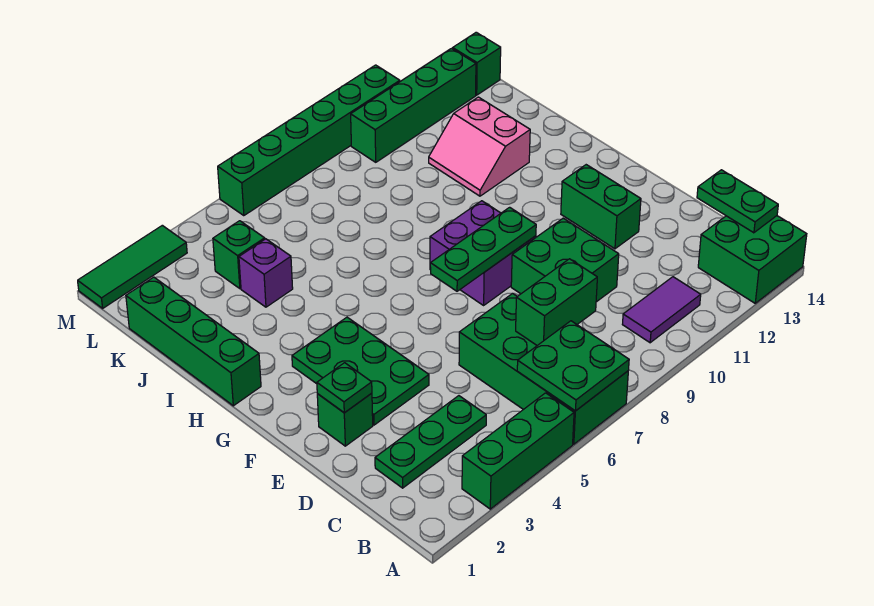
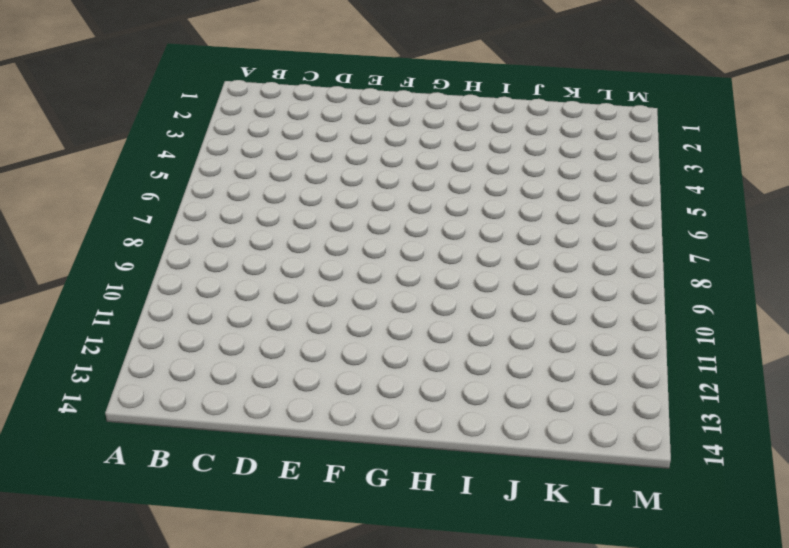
none -> green 1x3 brick [462,393,574,509]
none -> green 2x4 brick [459,293,628,444]
none -> green 2x2 brick [698,216,807,303]

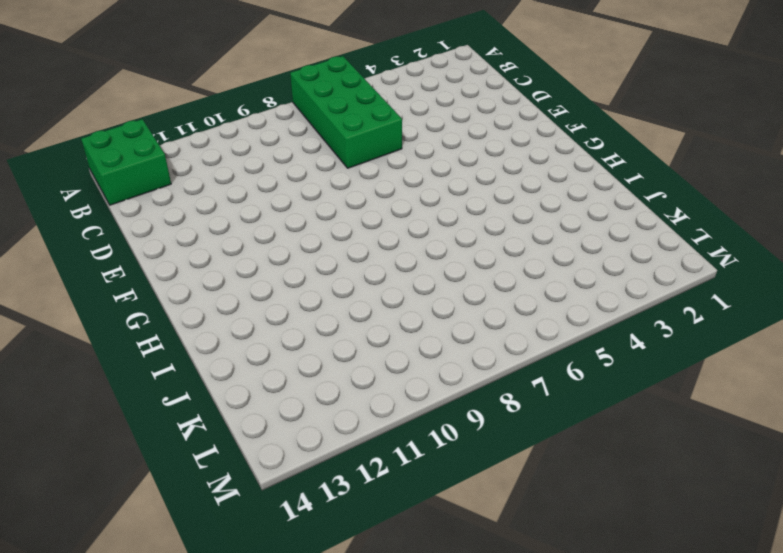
none -> green 1x3 brick [462,393,574,509]
none -> purple 1x2 tile [622,277,701,343]
none -> green 1x3 plate [375,396,486,488]

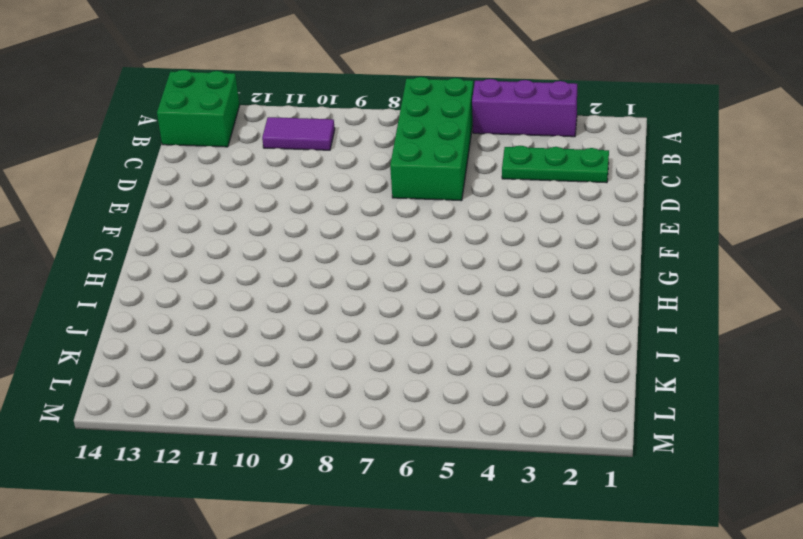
purple 1x3 brick [472,79,577,137] -> green 1x3 brick [462,393,574,509]
none -> green 2x2 brick [511,218,619,302]
none -> green 1x1 brick [317,393,373,446]
none -> green 2x3 plate [292,317,429,425]

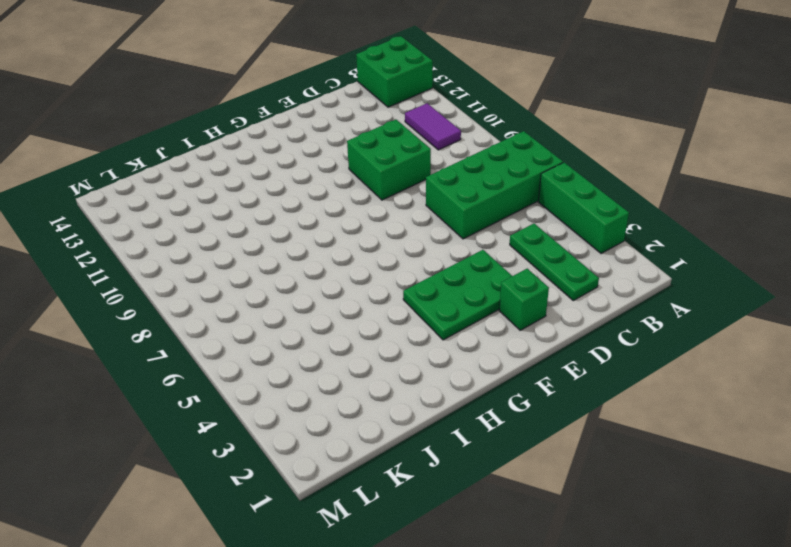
none -> green 1x2 brick [561,165,641,249]
none -> purple 2x2 brick [430,201,536,305]
none -> green 1x4 brick [126,277,261,406]

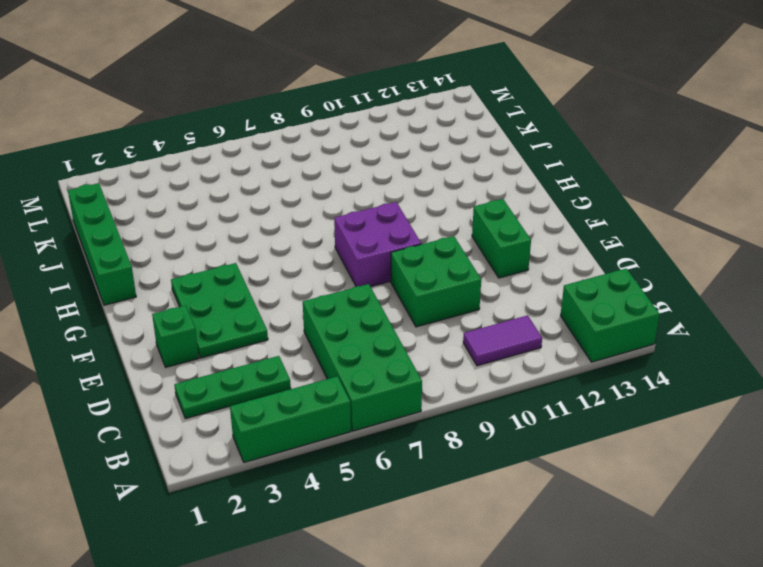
none -> pink 2x2 slope [429,97,530,196]
none -> purple 1x1 brick [239,239,293,307]
none -> green 1x1 brick [213,221,265,289]

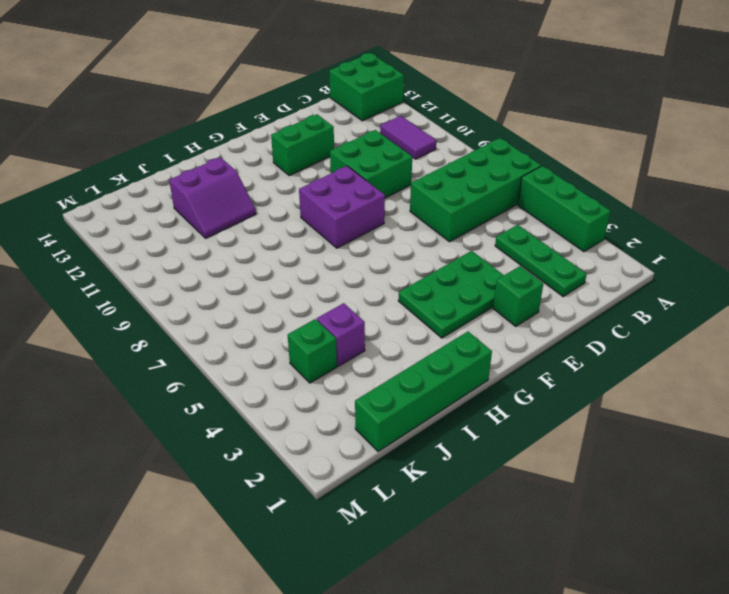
purple 2x2 slope [169,157,256,238] -> pink 2x2 slope [429,97,530,196]
none -> green 1x4 brick [351,49,476,162]
none -> green 1x1 brick [453,32,501,95]
none -> green 1x3 tile [78,225,187,308]

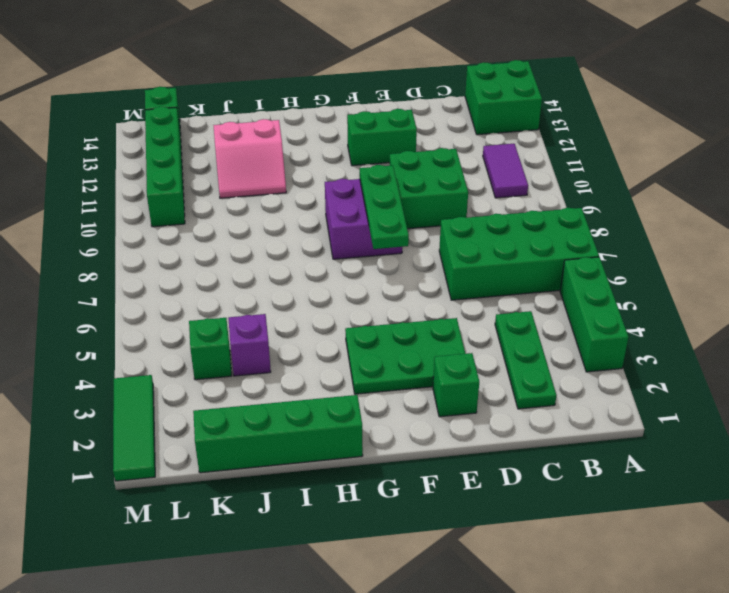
none -> green 1x6 brick [218,65,400,216]
none -> green 2x2 plate [517,321,629,411]
none -> green 1x2 plate [697,170,778,233]

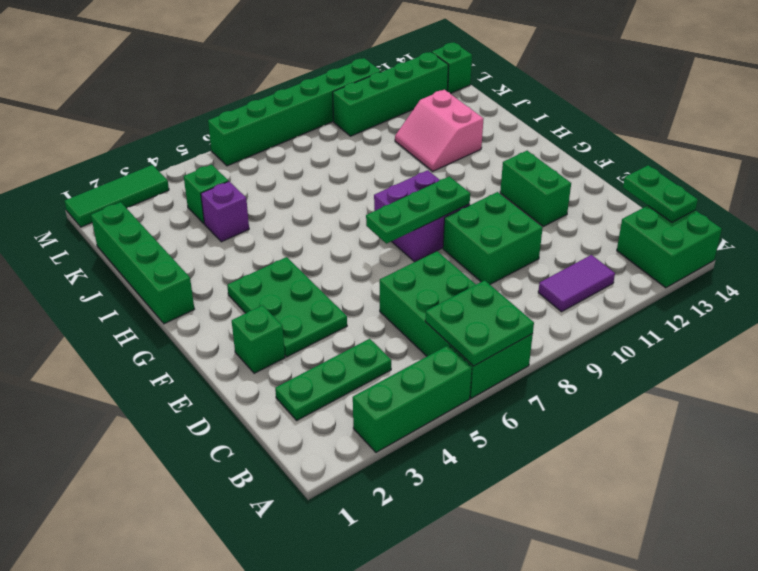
none -> green 1x2 brick [516,259,597,345]
none -> green 1x1 plate [317,363,372,413]

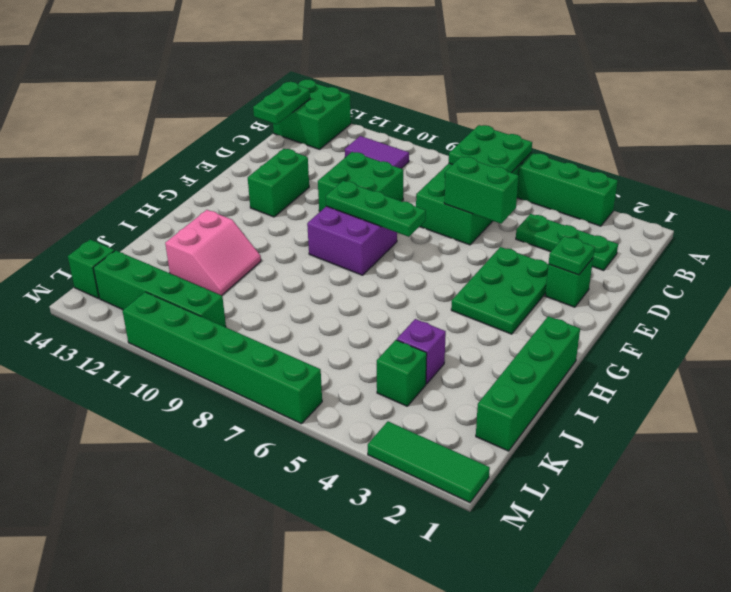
green 1x2 brick [444,156,519,224] -> green 1x2 brick moved to [516,259,597,345]

